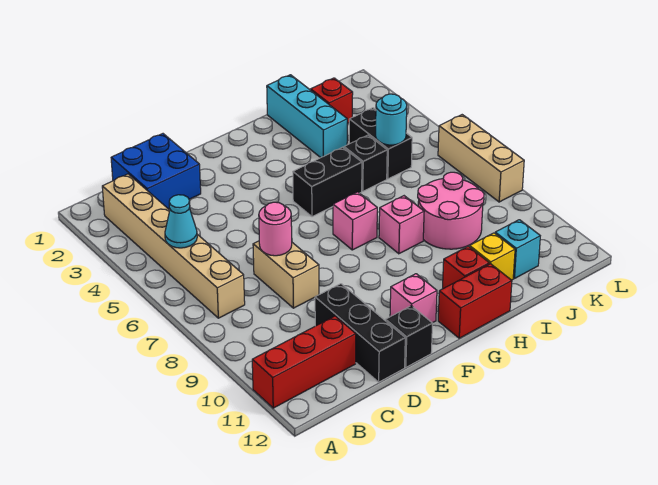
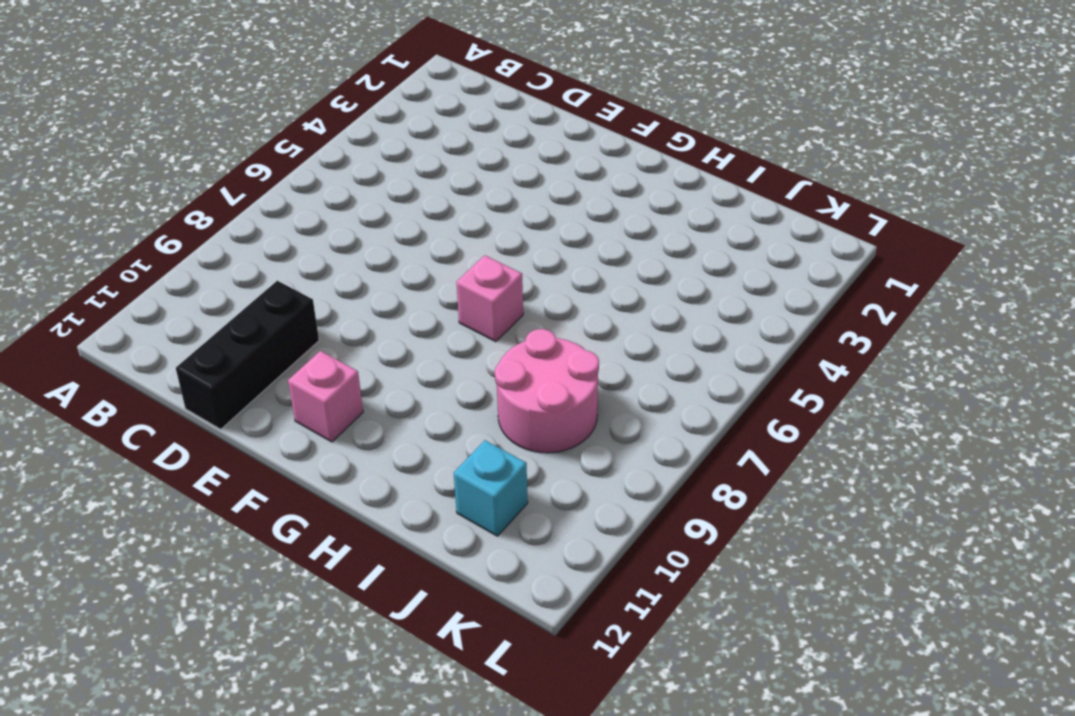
none -> red 1x3 brick [252,316,356,408]
none -> tan 1x6 brick [102,174,245,318]
none -> blue 2x2 brick [111,134,201,209]

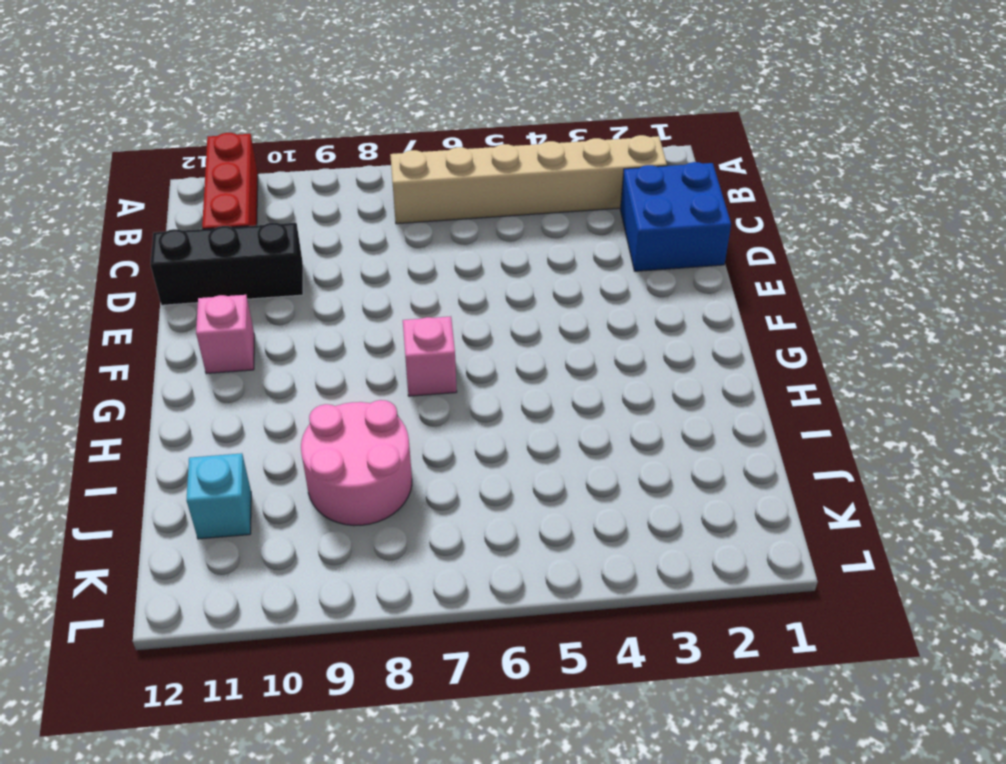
none -> tan 1x2 brick [253,241,319,308]
none -> black 1x1 brick [386,306,433,367]
none -> black 1x2 brick [293,147,362,217]

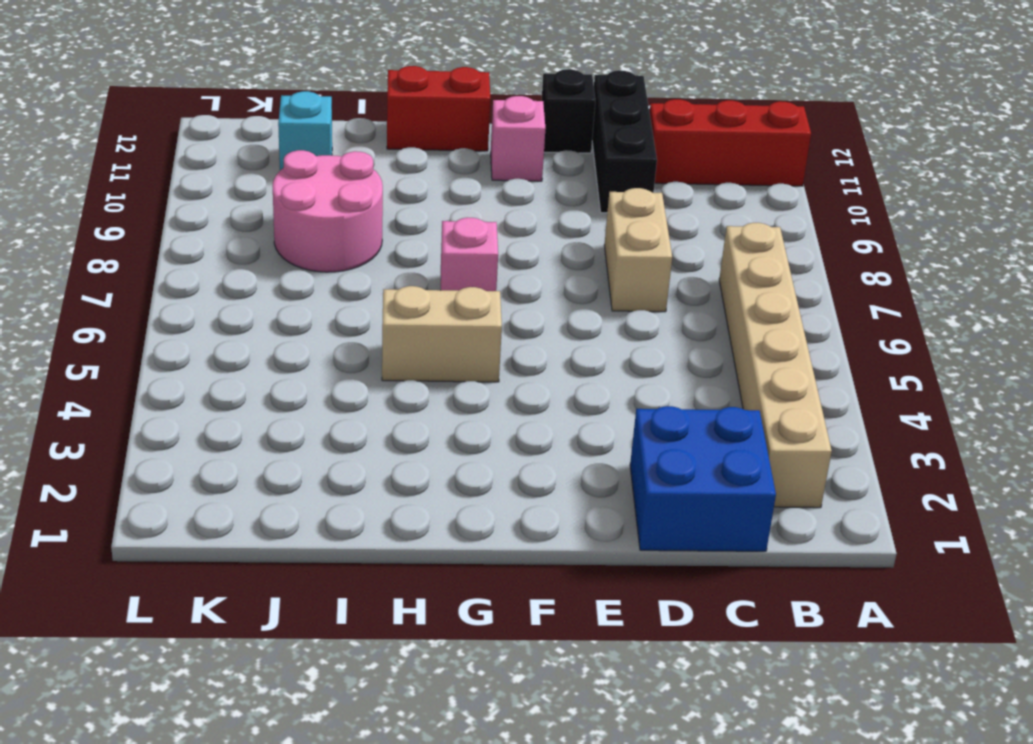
tan 1x2 brick [382,286,502,382] -> black 1x2 brick [293,147,362,217]
none -> pink 1x1 brick [379,196,424,254]
none -> red 1x1 brick [443,246,489,289]
none -> cyan 1x3 brick [267,75,347,158]

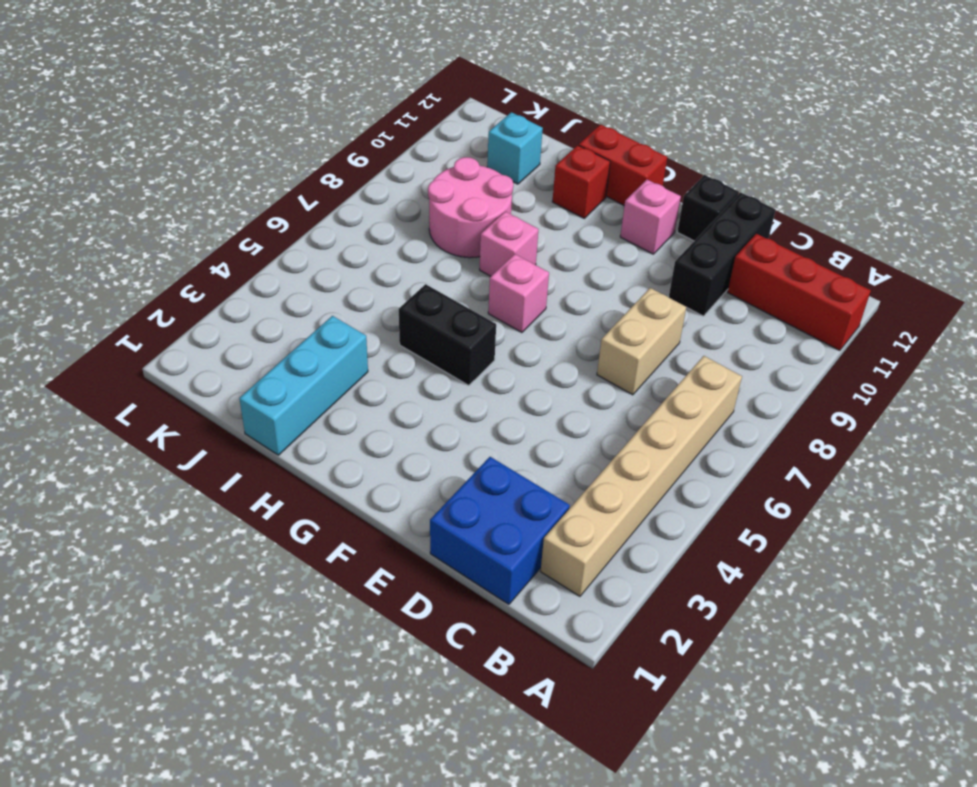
none -> black 1x1 brick [344,135,387,191]
none -> yellow 1x1 brick [470,233,515,280]
none -> red 1x1 brick [311,78,353,124]

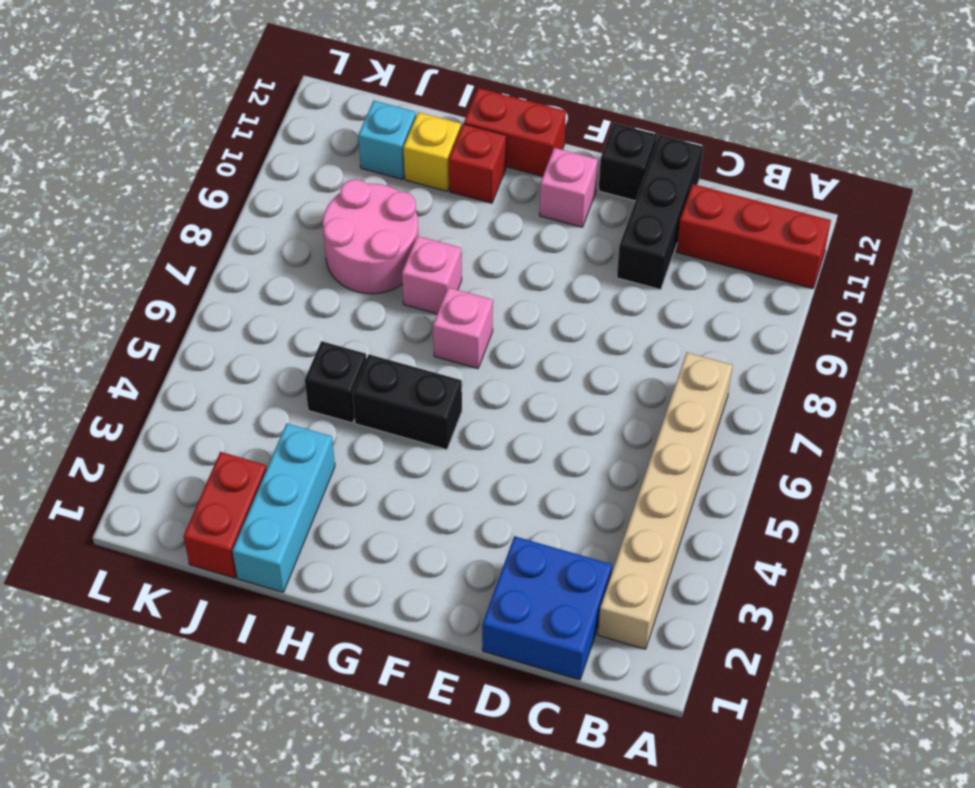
red 1x2 brick [183,452,267,578] -> red 1x1 brick [311,78,353,124]
none -> tan 1x2 brick [253,241,319,308]
none -> black 1x2 brick [349,108,412,179]
none -> tan 1x3 brick [438,115,524,202]

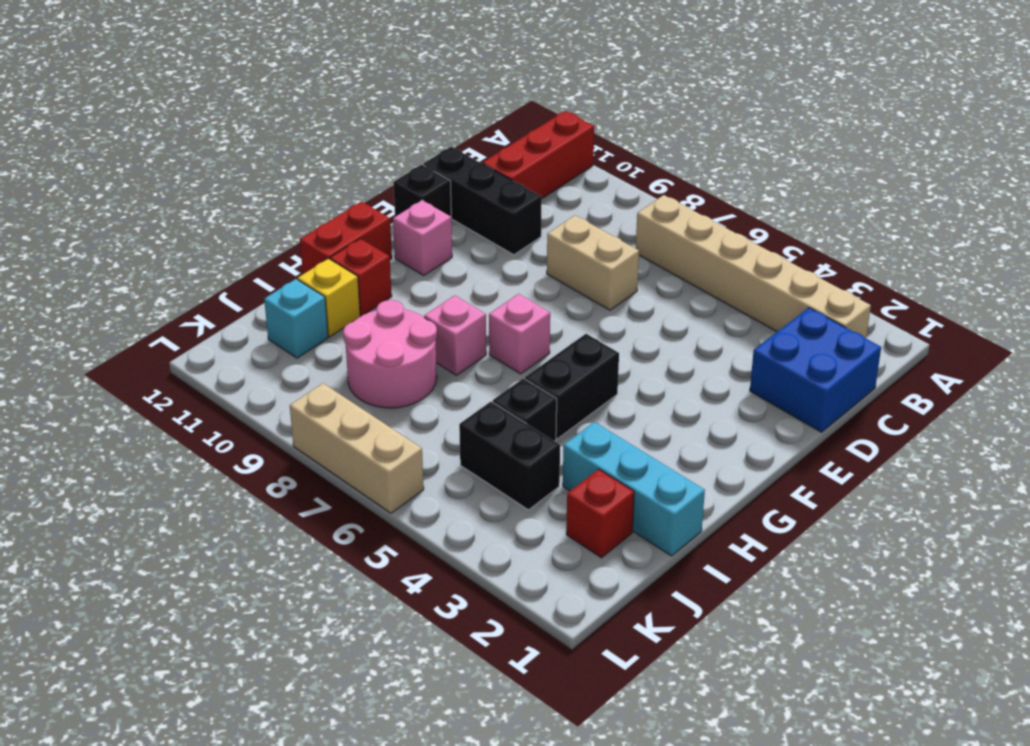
none -> cyan 1x1 cone [165,195,197,248]
none -> pink 1x1 round brick [259,202,292,256]
none -> cyan 1x1 round brick [376,94,407,145]

